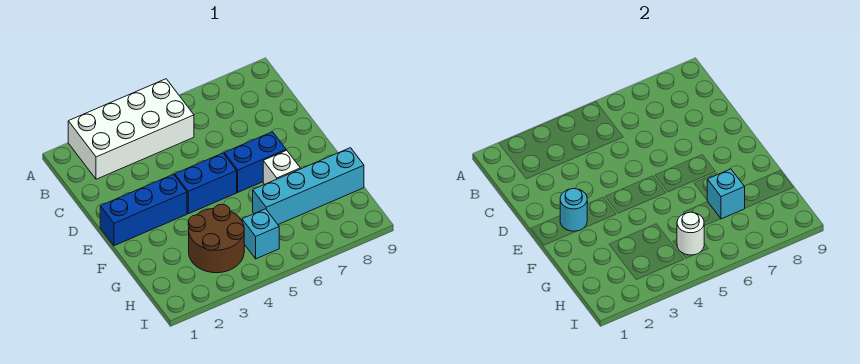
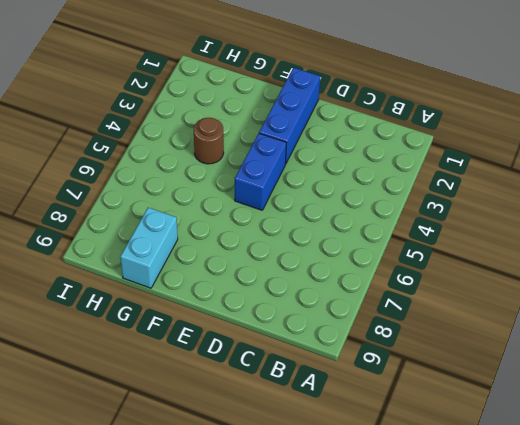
brown 1x1 round brick [194,118,224,164] -> brown 2x2 round brick [188,204,244,273]
cyan 1x2 brick [120,208,178,288] -> cyan 1x4 brick [253,148,364,224]
none -> white 2x4 brick [68,79,194,179]
none -> blue 1x2 brick [224,132,286,192]

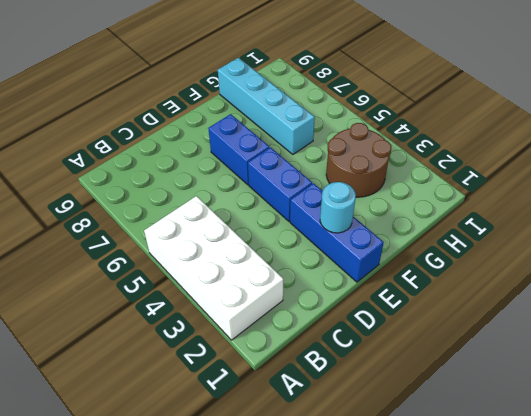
none -> white 1x1 brick [263,150,300,184]
none -> cyan 1x1 brick [242,209,279,259]

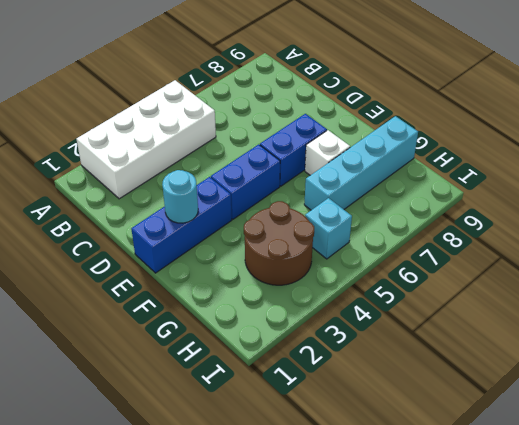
none -> cyan 1x1 brick [707,169,745,219]
none -> white 1x1 round brick [677,212,704,255]

